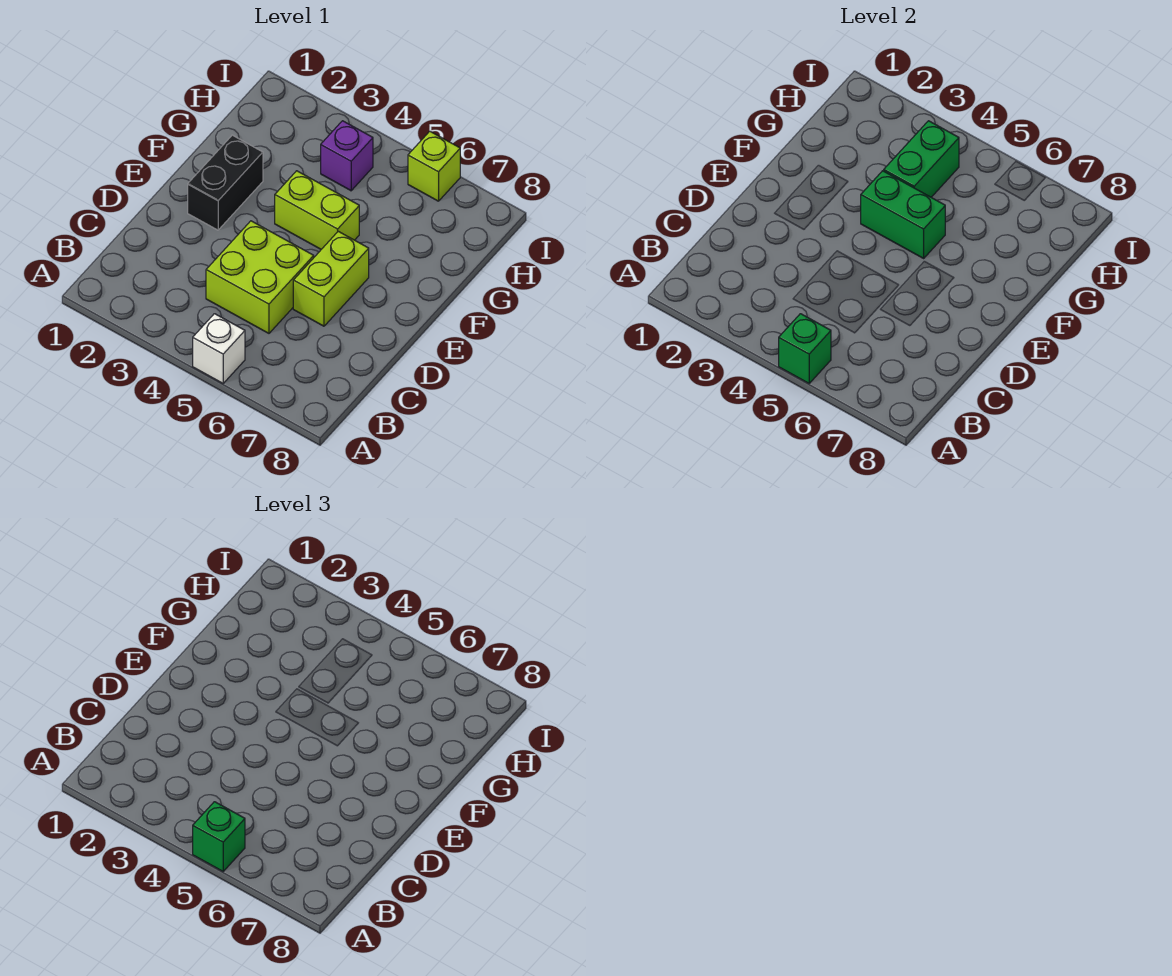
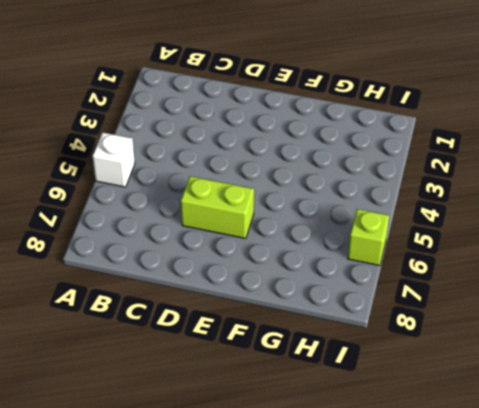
none -> lime 2x2 brick [206,221,314,333]
none -> black 1x2 brick [188,135,263,230]

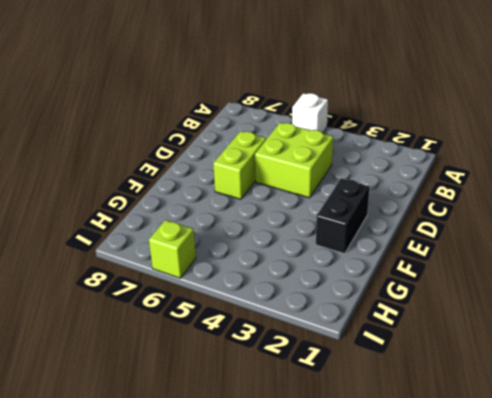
none -> lime 1x2 brick [275,171,359,249]
none -> purple 1x1 brick [321,121,373,191]

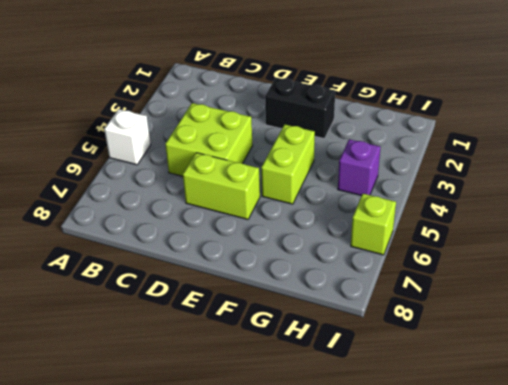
none -> green 1x1 brick [779,314,831,383]
none -> green 1x2 brick [861,171,945,258]

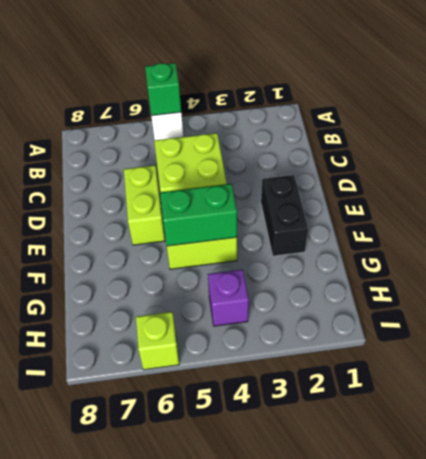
none -> green 1x2 brick [884,121,959,197]
none -> green 1x1 brick [193,802,245,871]

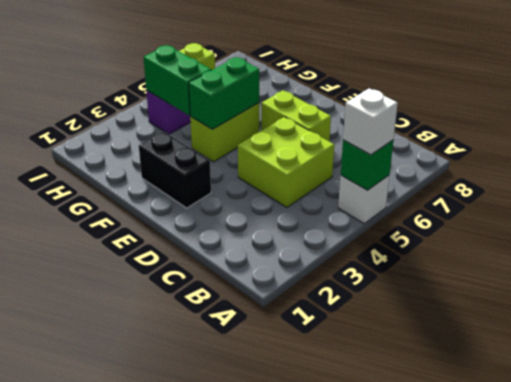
white 1x1 brick [343,88,398,155] -> green 1x1 brick [193,802,245,871]

